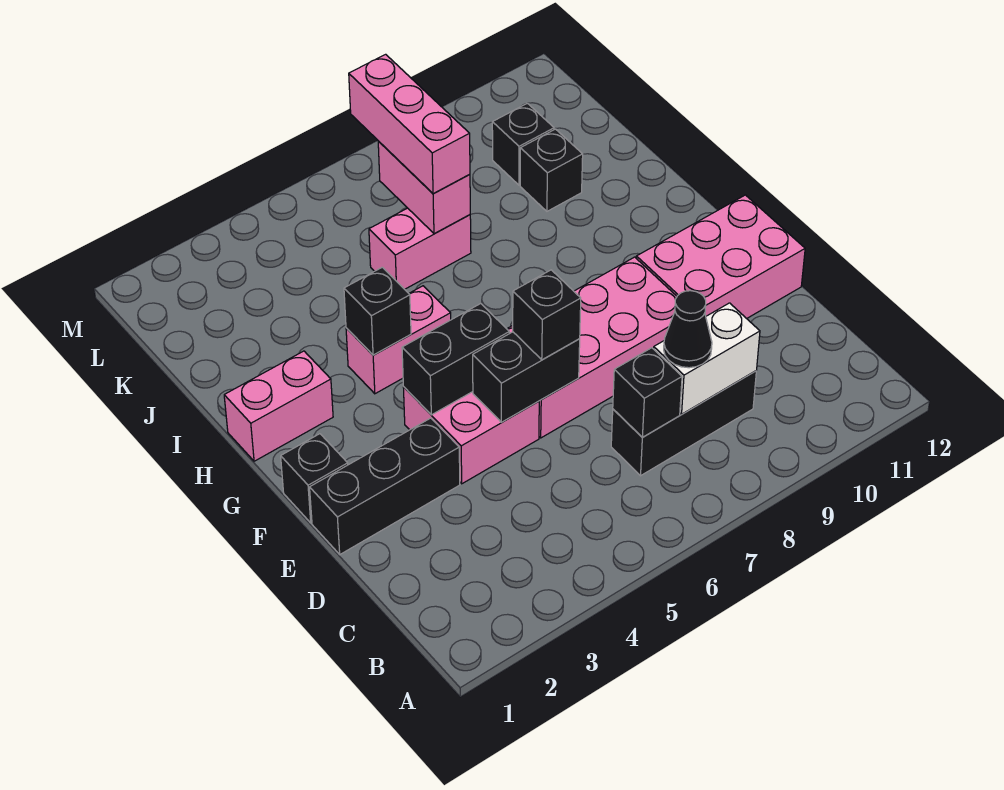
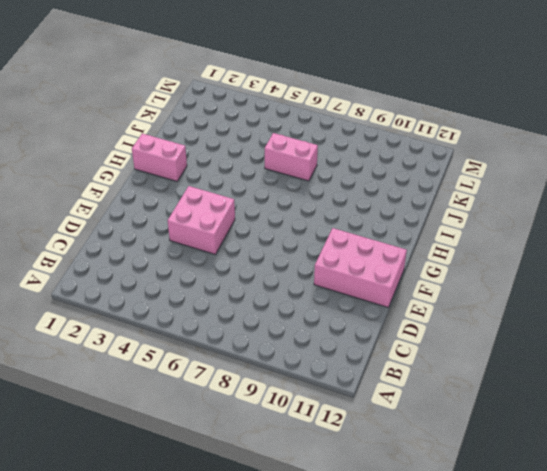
none -> black 1x3 brick [611,371,756,476]
none -> black 1x3 brick [310,418,460,554]
none -> pink 2x4 brick [507,257,677,438]

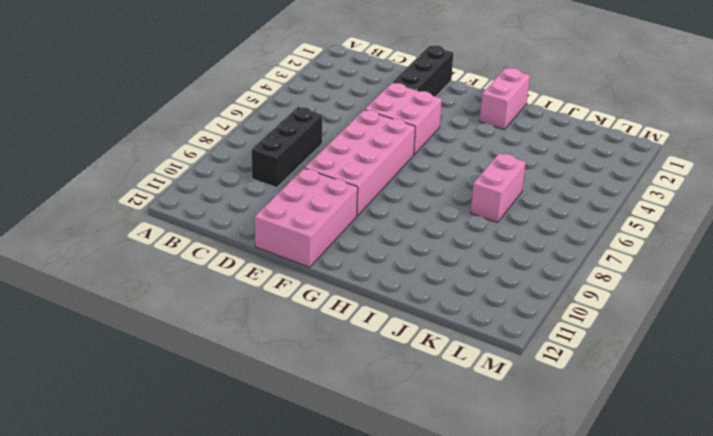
none -> black 1x1 brick [281,434,348,523]
none -> pink 1x2 brick [346,286,451,394]
none -> black 1x1 brick [520,129,583,211]

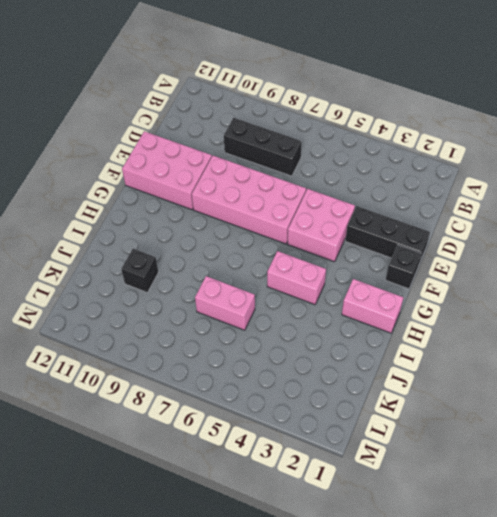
none -> black 1x1 brick [492,103,554,185]
none -> black 1x1 brick [613,348,682,437]
none -> white 1x2 brick [654,303,760,414]

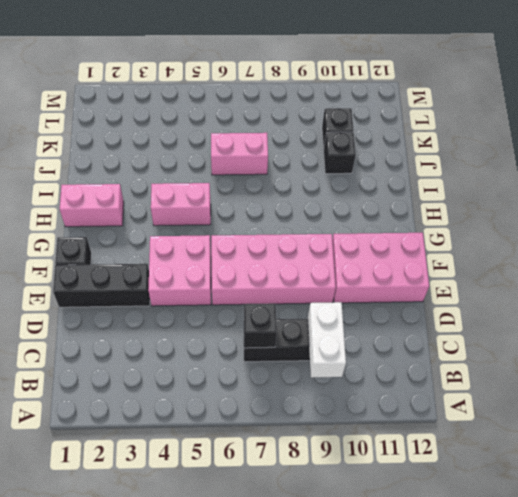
white 1x2 brick [308,302,346,378] -> white 1x2 brick turned to [654,303,760,414]
none -> black 1x2 brick [473,332,580,422]
none -> black 1x2 brick [402,304,509,415]
none -> black 1x1 brick [344,267,411,355]

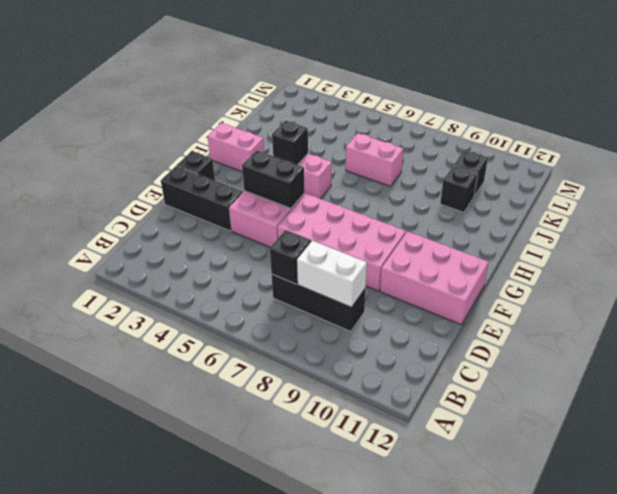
none -> black 1x2 brick [473,332,580,422]
none -> pink 1x2 brick [378,141,470,234]
none -> black 1x1 cone [664,291,712,368]

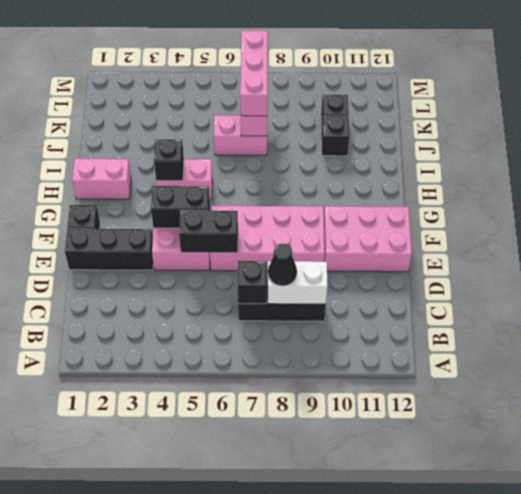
none -> black 1x1 brick [513,270,581,360]

